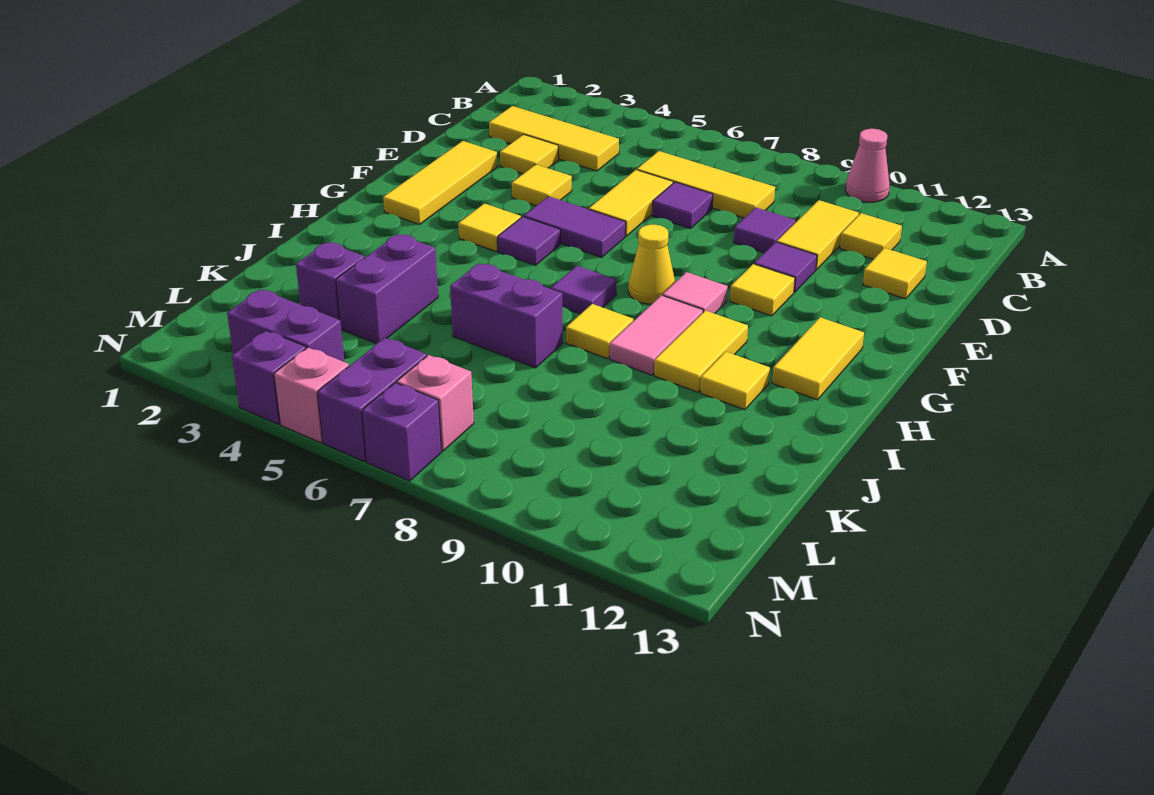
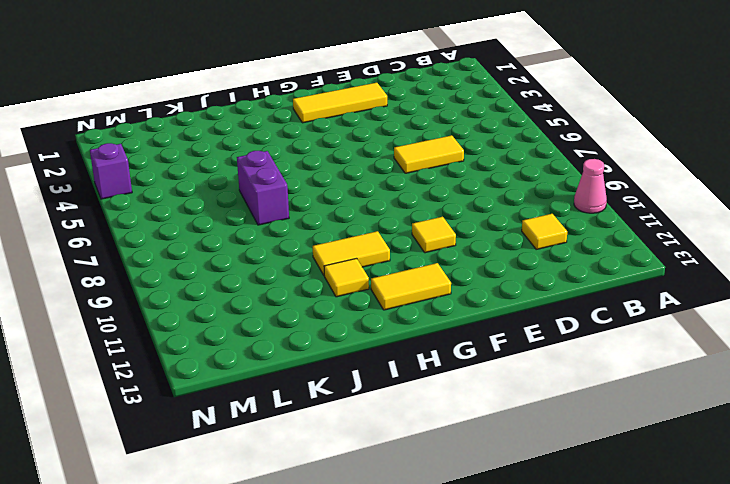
none -> yellow 1x3 tile [489,106,619,171]
none -> yellow 1x3 tile [637,151,775,218]
none -> yellow 1x2 tile [777,200,859,270]
none -> yellow 1x1 tile [500,134,559,174]

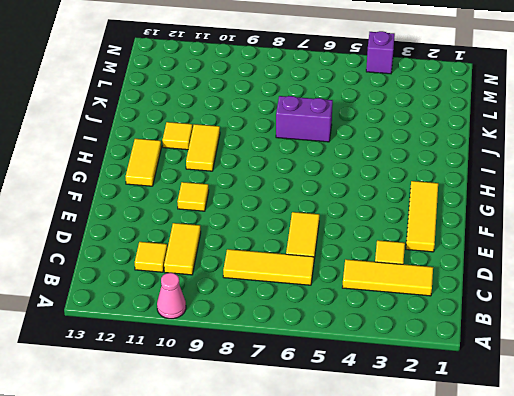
none -> purple 1x1 tile [652,182,713,229]
none -> purple 1x1 tile [734,208,796,253]
none -> yellow 1x1 tile [863,248,927,299]
none -> yellow 1x1 tile [512,164,572,206]

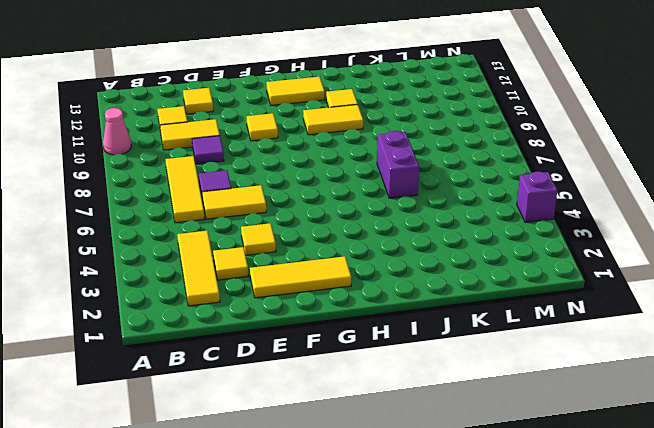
none -> purple 1x1 tile [754,242,817,292]
none -> purple 1x2 tile [524,196,626,257]
none -> yellow 1x1 tile [458,204,521,251]
none -> purple 1x1 tile [497,217,560,265]

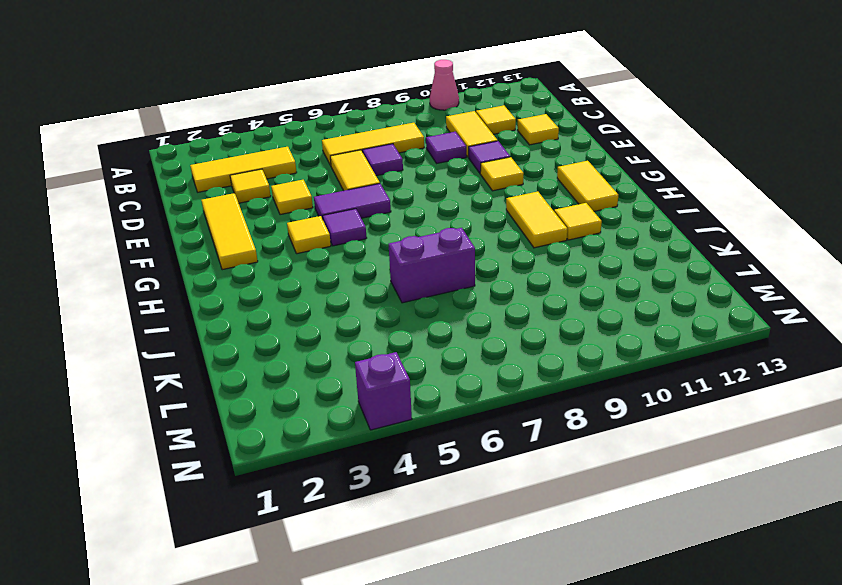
none -> yellow 1x1 cone [628,225,675,304]
none -> pink 1x1 tile [663,272,728,314]
none -> purple 1x1 tile [551,266,616,314]
none -> pink 1x2 tile [610,295,703,375]

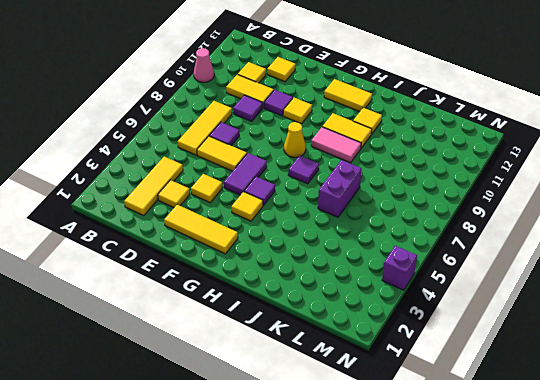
none -> pink 1x1 tile [663,272,728,314]
none -> yellow 1x1 tile [566,304,633,358]
none -> purple 1x2 brick [336,234,438,344]
none -> purple 1x1 brick [296,242,364,320]

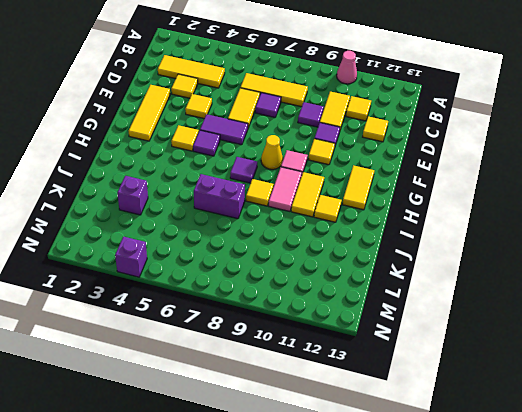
none -> purple 1x2 brick [336,234,438,344]
none -> purple 1x2 brick [227,289,344,362]
none -> purple 1x2 brick [317,338,427,462]
none -> pink 1x1 brick [397,355,474,451]

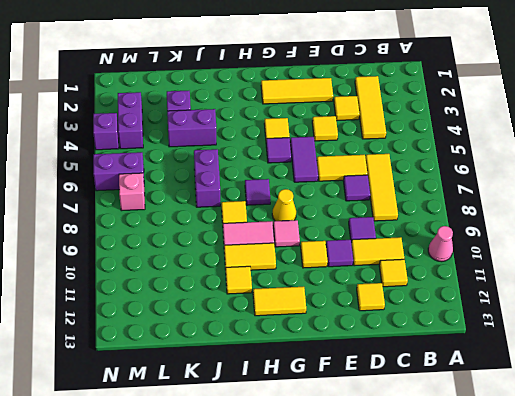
none -> pink 1x1 brick [274,348,349,443]
none -> purple 1x1 brick [362,383,442,481]

